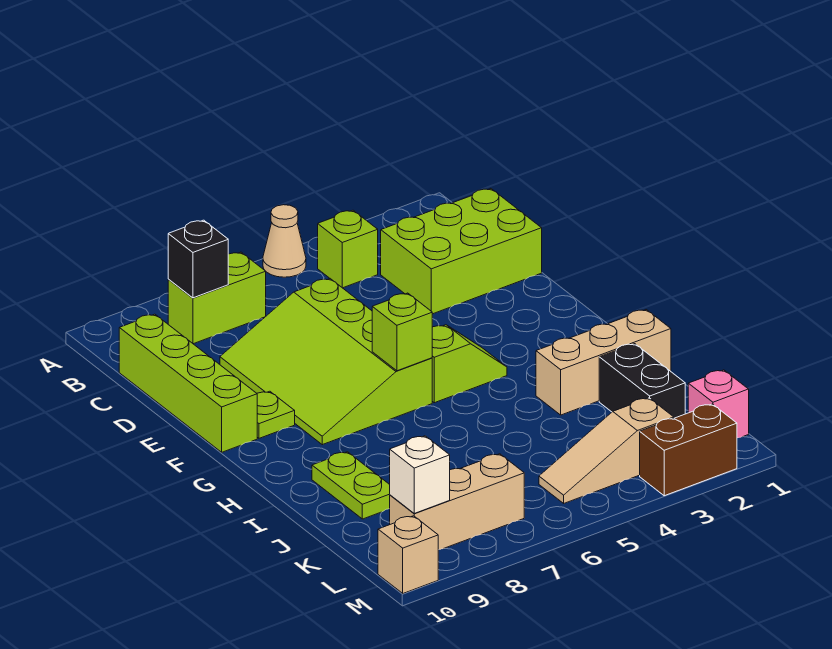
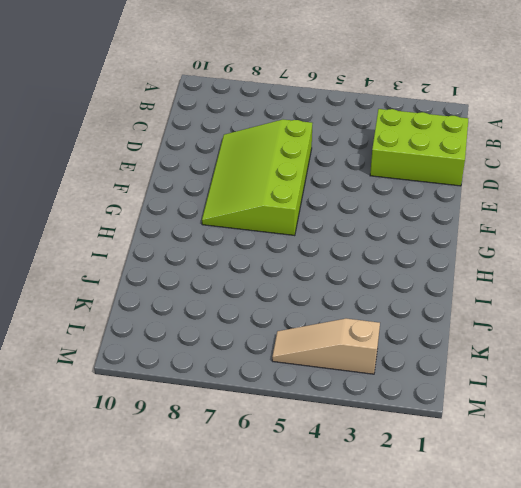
none -> tan 1x1 cone [263,205,306,277]
none -> lime 1x1 brick [318,210,378,288]
none -> lime 1x2 brick [168,252,266,344]

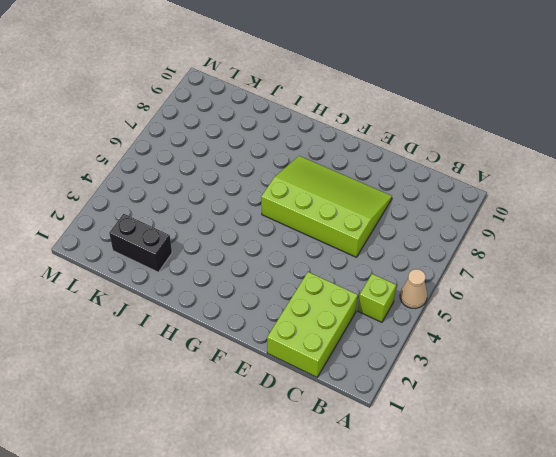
none -> lime 1x2 brick [168,252,266,344]
none -> lime 1x4 brick [119,314,257,452]
none -> lime 1x1 plate [257,391,295,438]

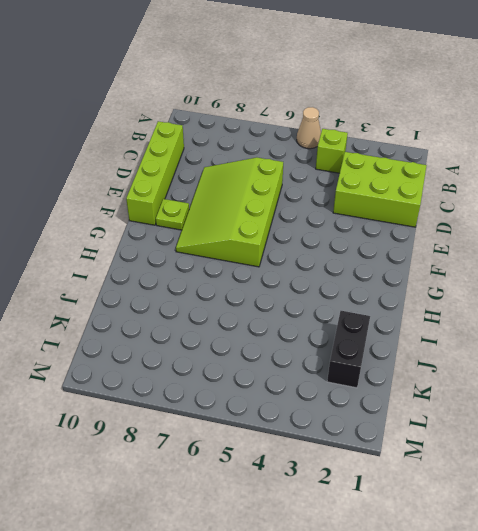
none -> lime 1x2 brick [168,252,266,344]
none -> lime 1x2 slope [432,325,507,403]
none -> tan 1x3 brick [536,310,671,415]

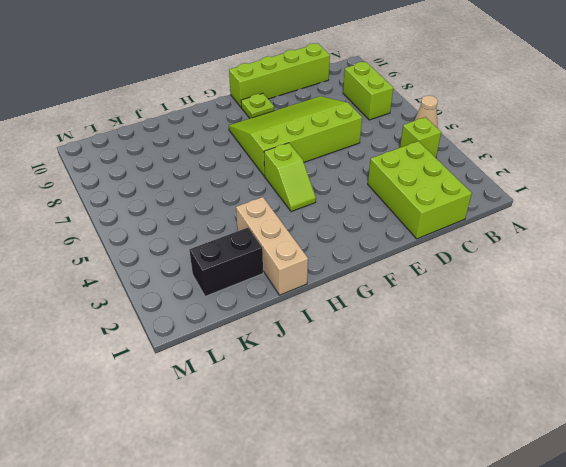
none -> lime 1x2 plate [312,452,390,519]
none -> pink 1x1 brick [688,370,749,438]
none -> tan 1x3 slope [539,398,674,503]

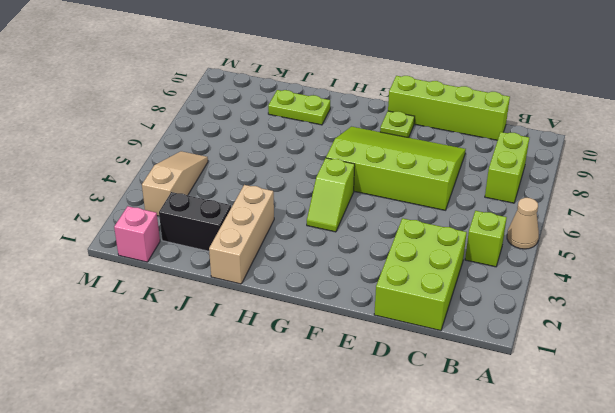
none -> tan 1x3 brick [390,454,524,550]
none -> brown 1x2 brick [640,404,737,496]
none -> tan 1x1 brick [378,516,438,593]

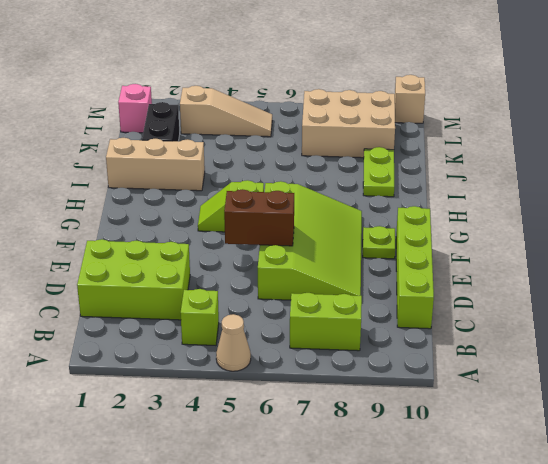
brown 1x2 brick [224,189,294,246] -> brown 1x2 brick moved to [640,404,737,496]
tan 2x3 brick [302,89,395,158] -> tan 1x3 brick [390,454,524,550]
none -> black 1x1 brick [168,220,228,298]
none -> lime 1x1 brick [372,293,432,371]
none -> white 1x1 brick [390,436,450,513]

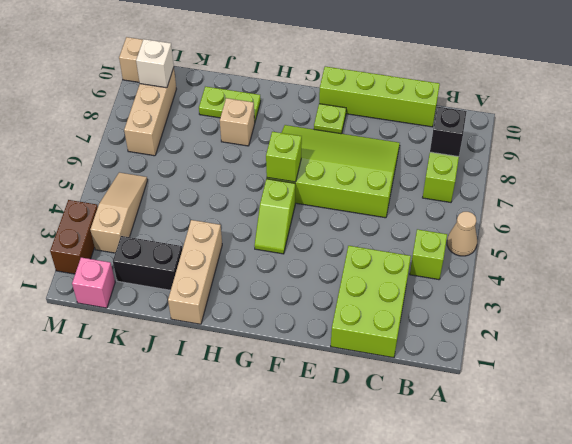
tan 1x1 brick [220,98,255,146] -> none

